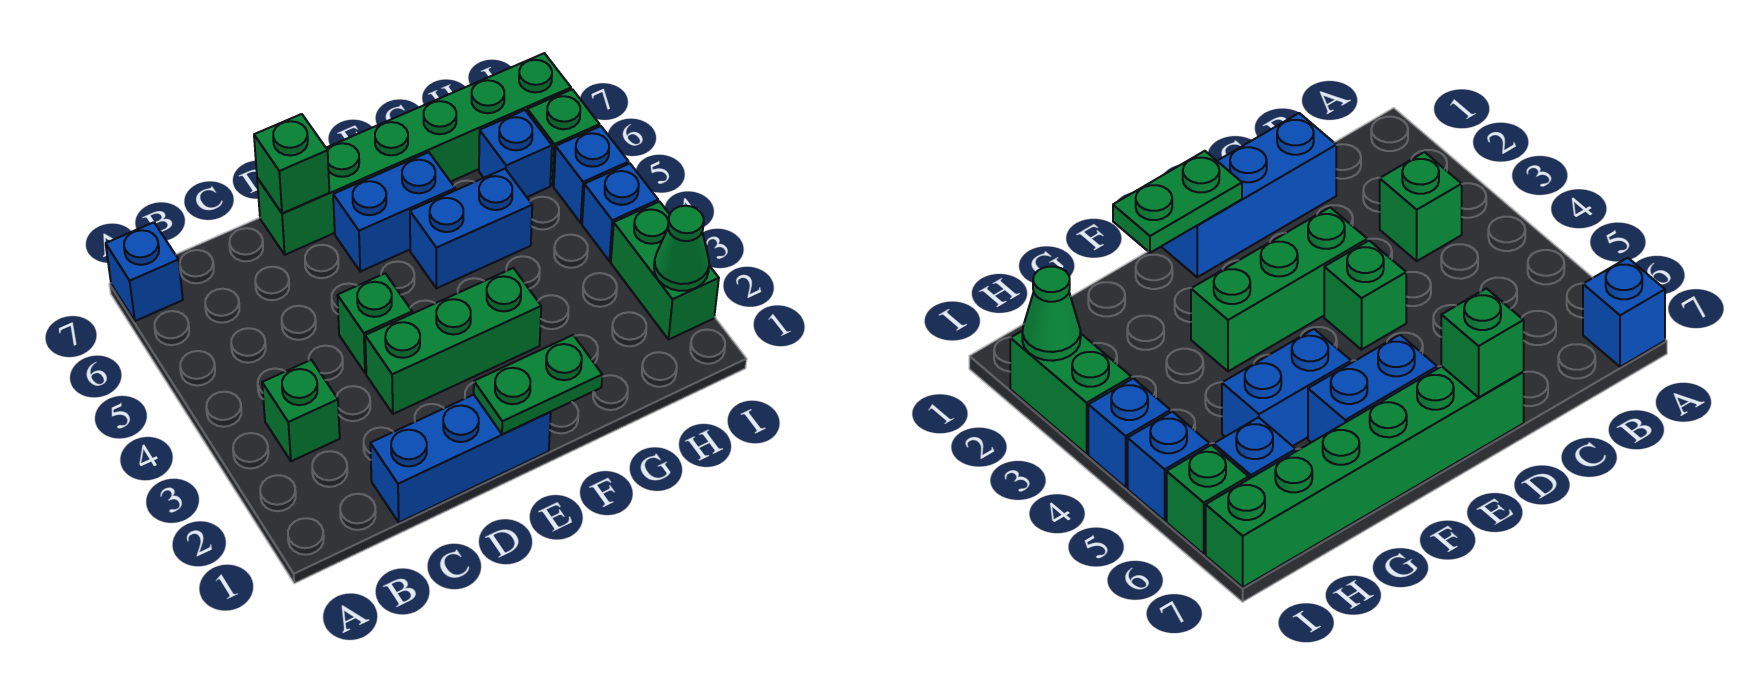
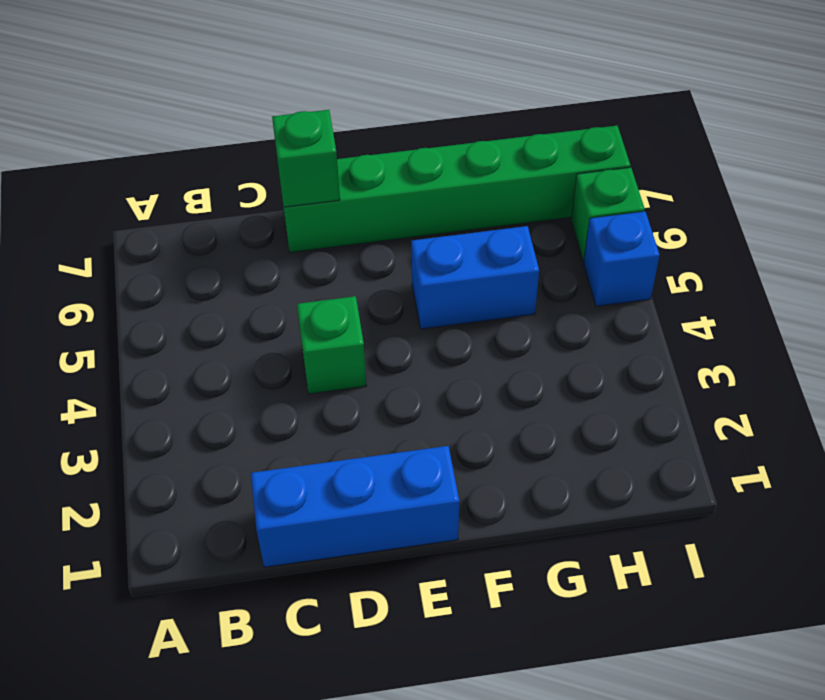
none -> blue 1x1 brick [106,222,183,321]
none -> green 1x1 brick [262,360,340,461]
none -> green 1x3 brick [365,268,541,414]

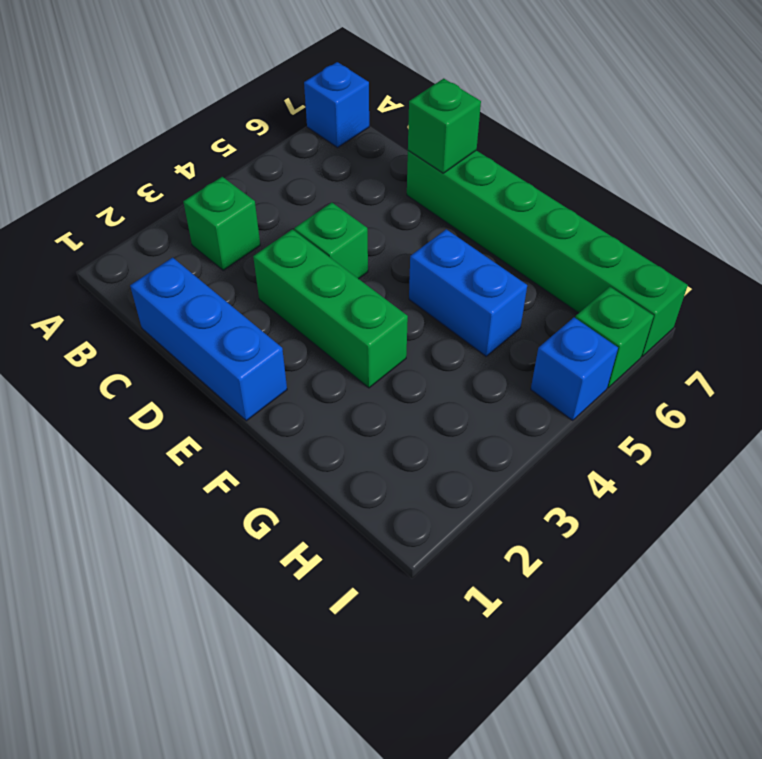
none -> blue 1x2 brick [333,152,455,272]
none -> blue 1x1 brick [479,110,552,197]
none -> green 1x2 brick [611,202,719,339]

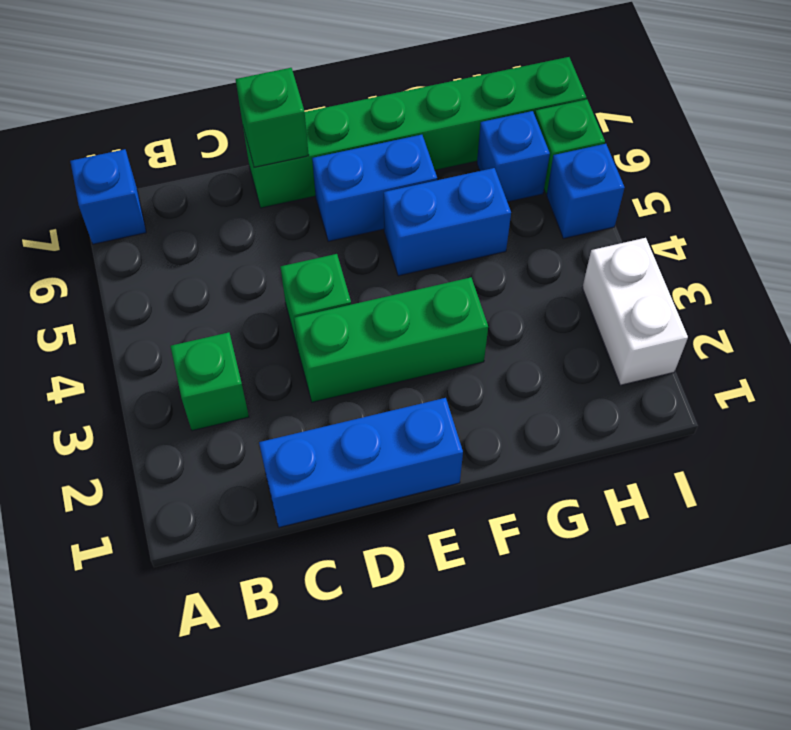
white 1x2 brick [582,238,688,385] -> green 1x2 brick [611,202,719,339]
none -> blue 1x1 brick [582,164,658,261]
none -> green 1x2 plate [474,335,602,434]
none -> green 1x1 cone [654,206,709,291]

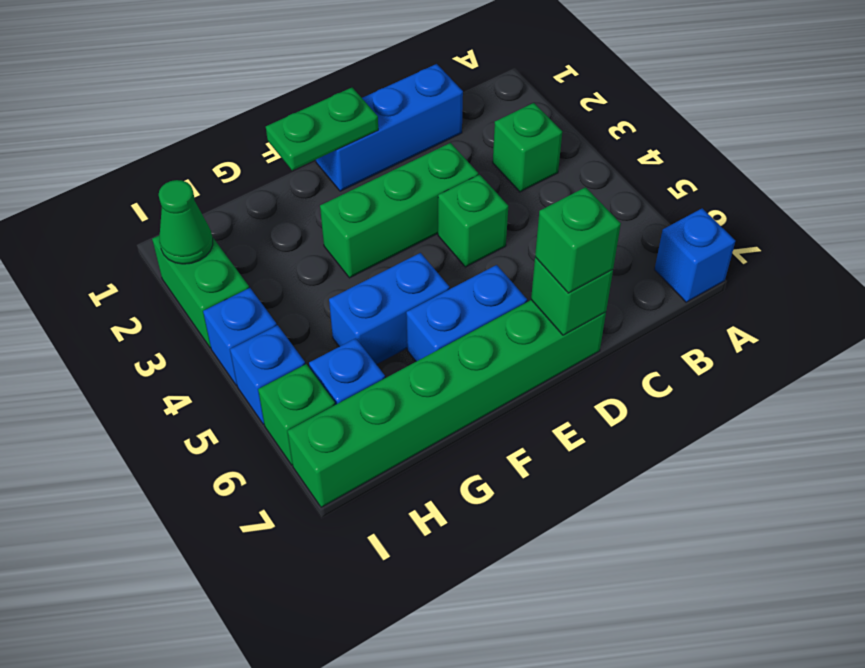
green 1x1 brick [535,187,621,293] -> none

